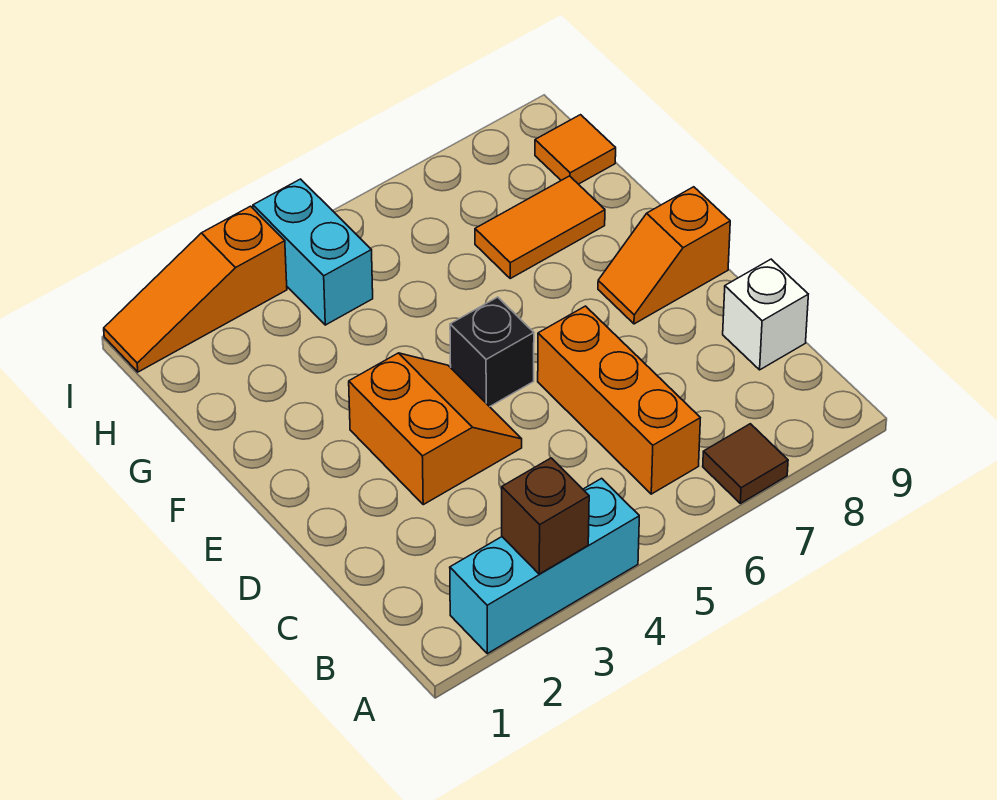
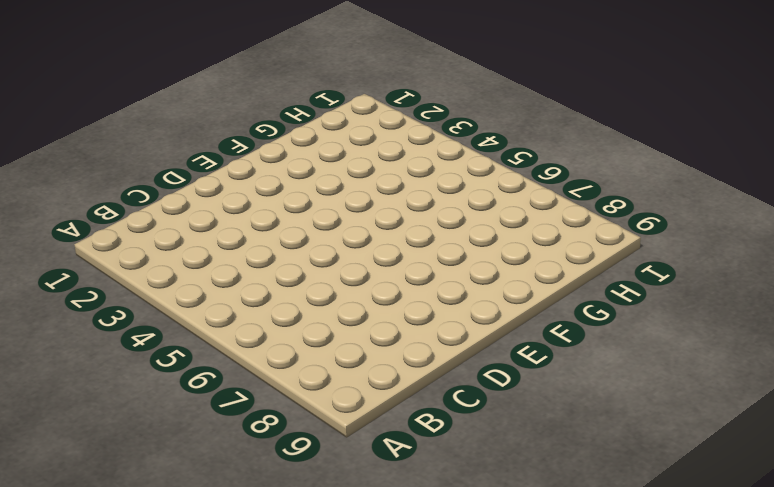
none -> cyan 1x3 brick [450,478,639,654]
none -> brown 1x1 tile [703,424,788,503]
none -> orange 1x3 brick [538,306,700,494]

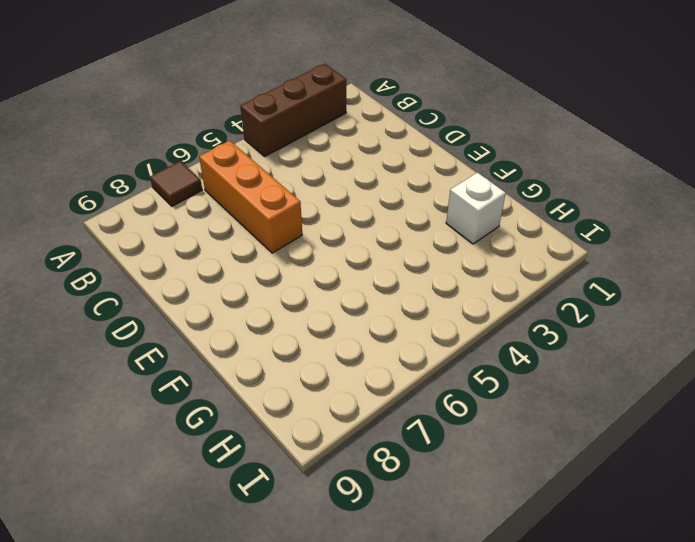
brown 1x3 brick [240,64,346,156] -> cyan 1x3 brick [450,478,639,654]
white 1x1 brick [446,173,506,244] -> white 1x1 brick moved to [723,259,808,370]
none -> orange 2x2 slope [349,353,522,505]
none -> black 1x1 brick [450,297,534,407]
none -> orange 1x2 slope [598,187,730,324]

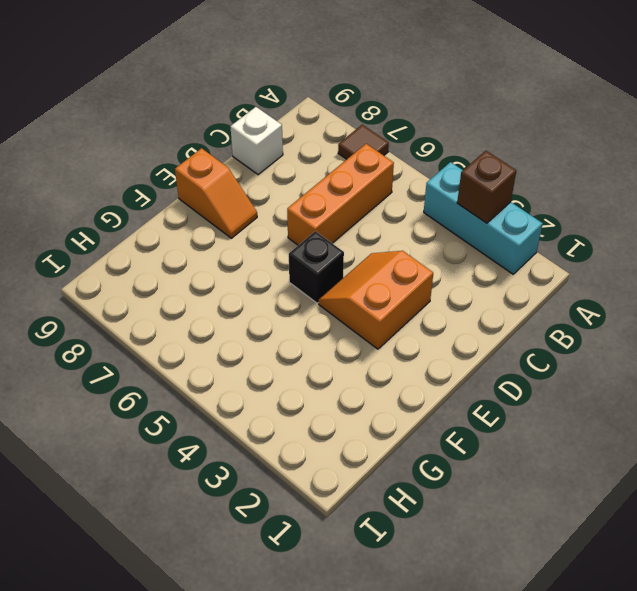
none -> orange 1x2 tile [475,176,605,278]
none -> cyan 1x2 brick [253,179,373,325]
none -> orange 1x1 tile [535,115,616,184]

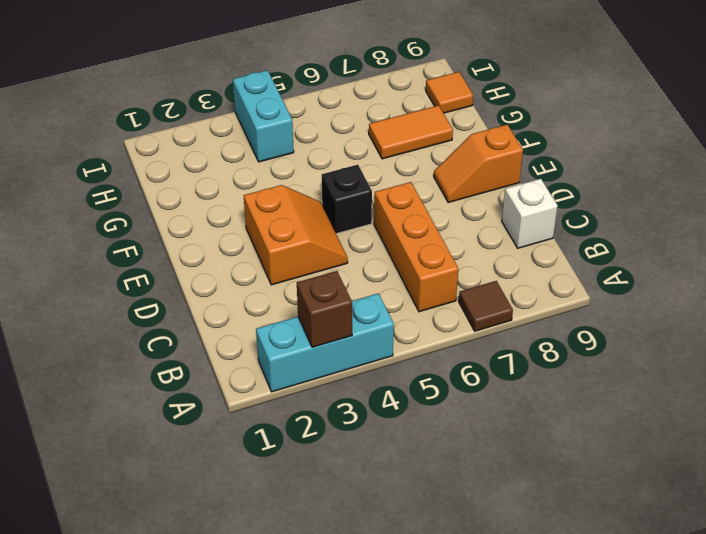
none -> orange 1x3 slope [104,206,287,372]

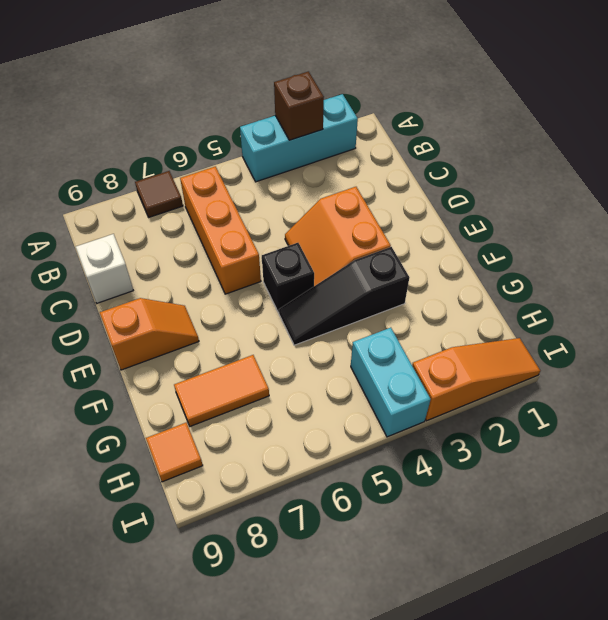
black 1x3 slope [279,247,409,345] -> none

